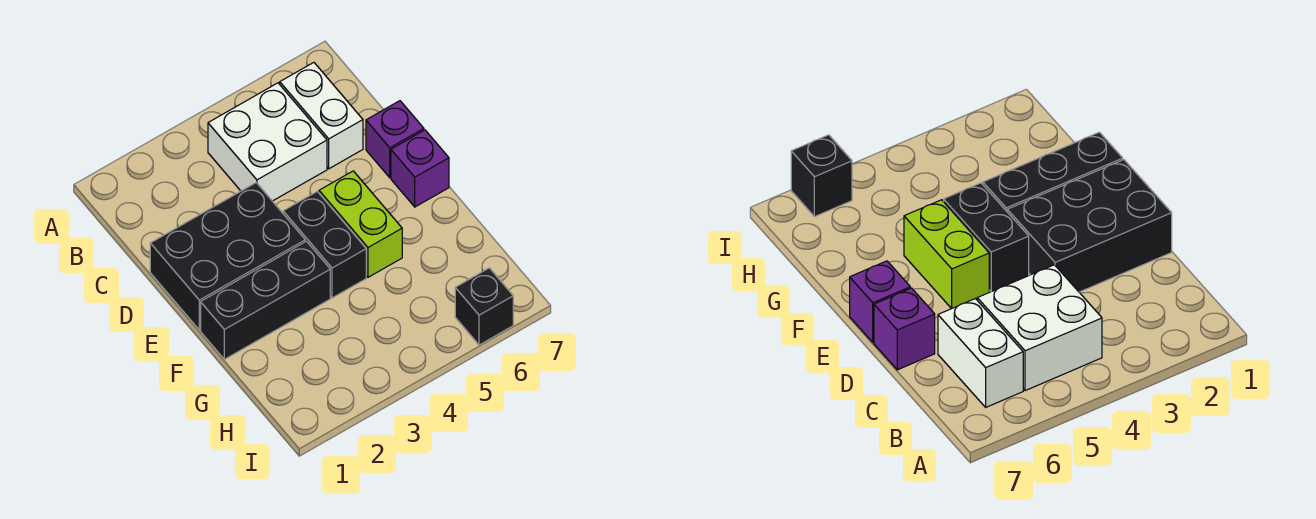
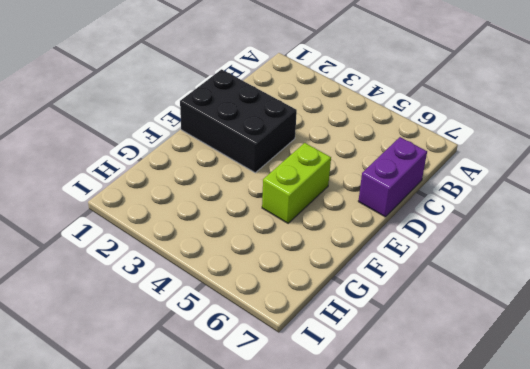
purple 1x2 brick [358,137,427,217] -> purple 1x1 brick [366,101,424,177]
none -> white 2x2 brick [208,83,327,201]
none -> white 1x2 brick [280,63,363,169]

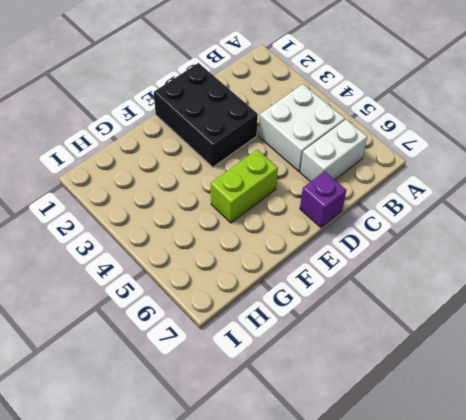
none -> black 1x2 brick [283,192,366,298]
none -> purple 1x1 brick [391,130,449,207]

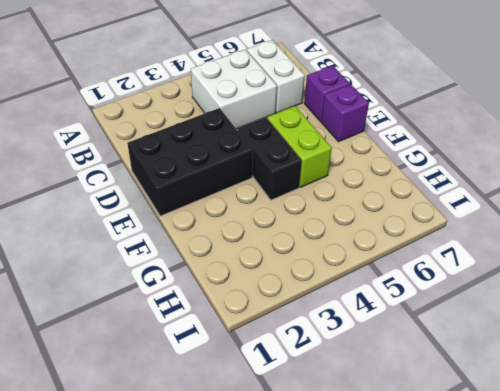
none -> black 1x3 brick [201,241,330,359]
none -> black 1x1 brick [455,268,513,345]

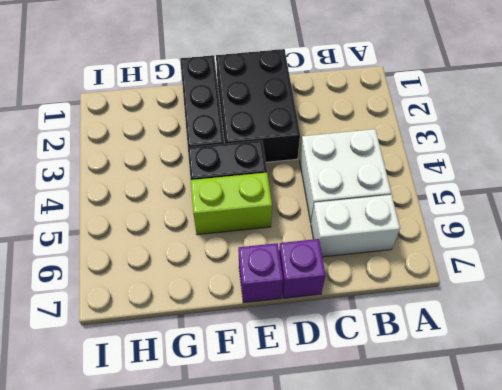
none -> black 1x1 brick [455,268,513,345]

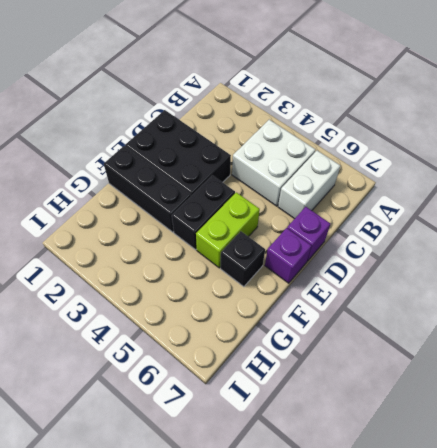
black 1x1 brick [221,231,265,287] -> black 1x1 brick moved to [455,268,513,345]

